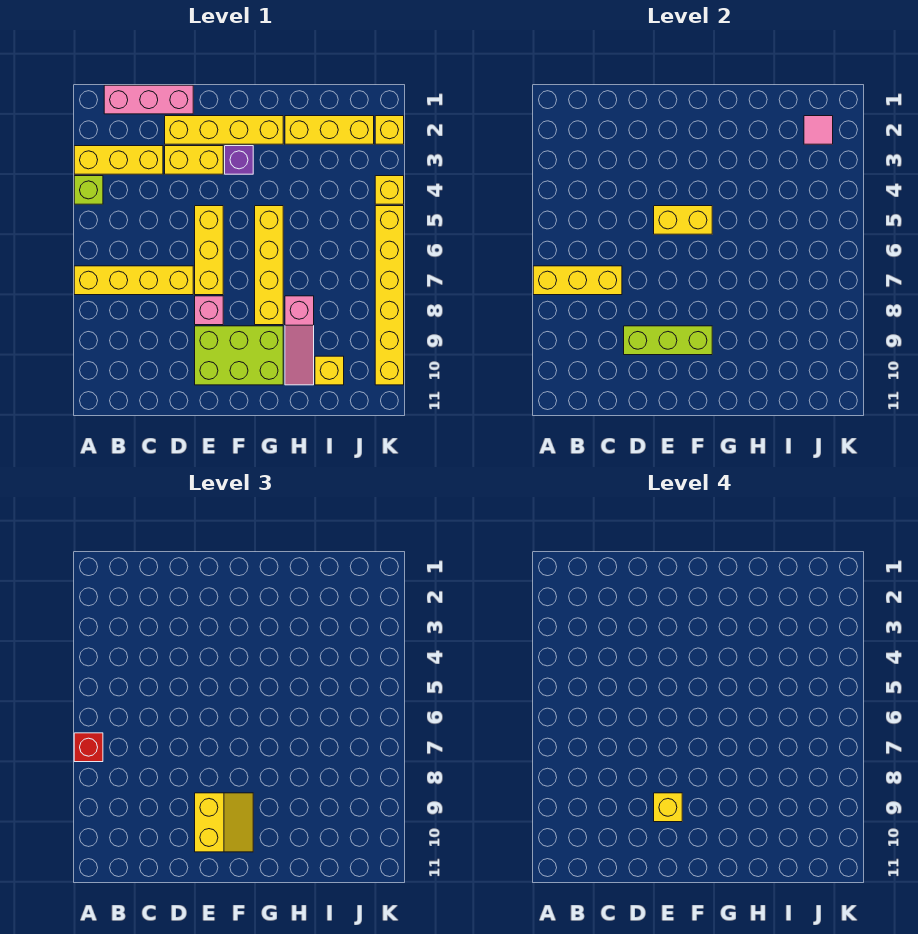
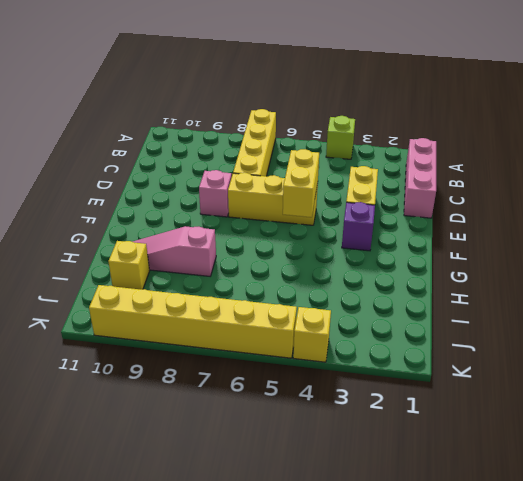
none -> yellow 1x3 brick [74,146,163,174]
none -> yellow 1x4 brick [165,116,283,144]
none -> lime 2x3 brick [195,326,283,385]

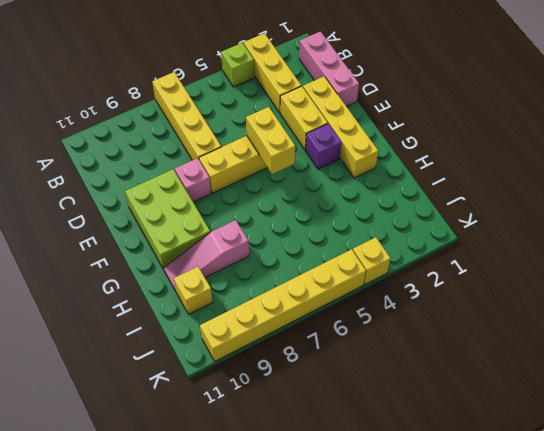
none -> yellow 1x4 brick [255,206,283,325]
none -> yellow 1x3 brick [285,116,374,144]
none -> yellow 1x1 brick [375,116,404,144]

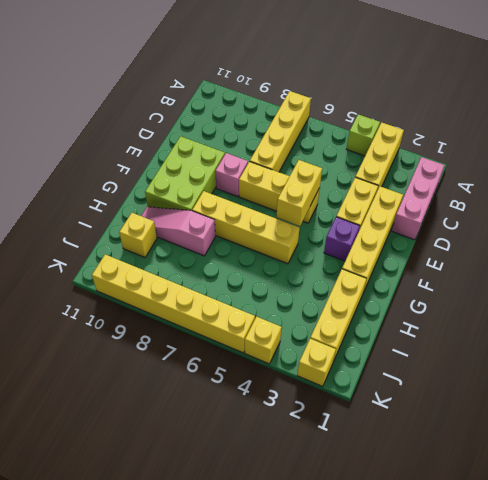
none -> yellow 1x3 brick [533,266,622,295]
none -> lime 1x3 brick [624,326,712,355]
none -> pink 1x1 tile [804,116,833,144]

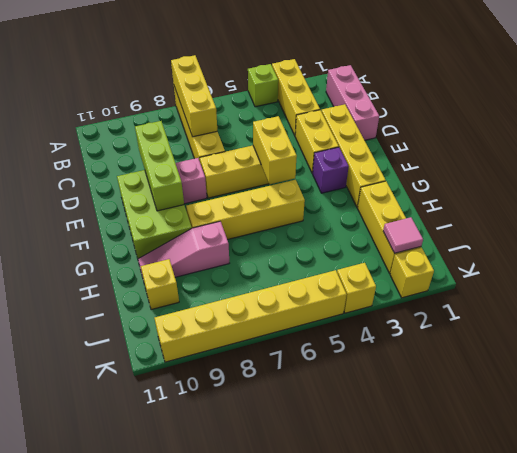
none -> red 1x1 brick [74,733,103,762]
none -> yellow 2x2 slope [195,793,253,852]
none -> yellow 1x1 brick [654,793,682,822]

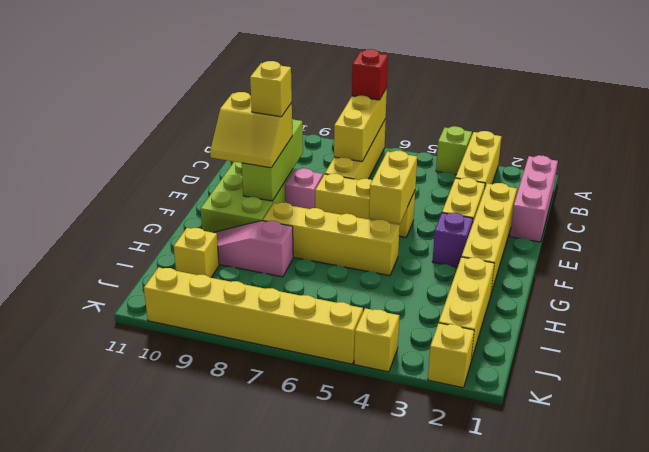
none -> pink 1x1 tile [804,116,833,144]

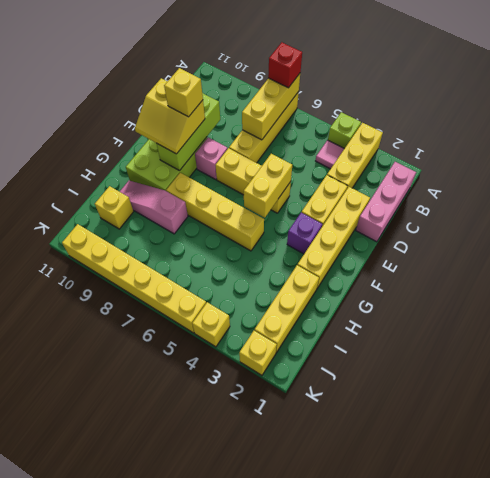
pink 1x1 tile [316,140,344,169] -> pink 1x1 tile moved to [804,116,833,144]

